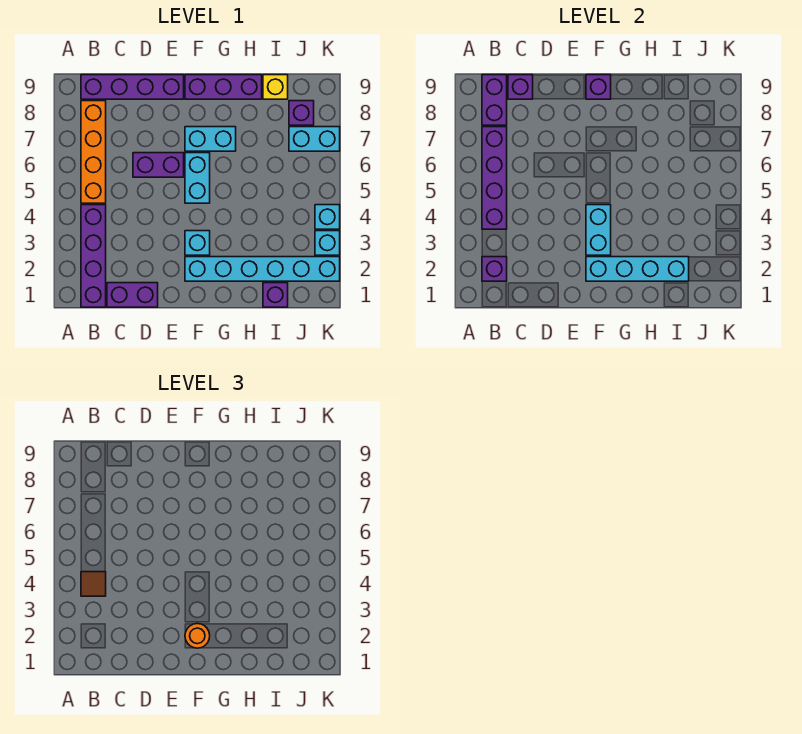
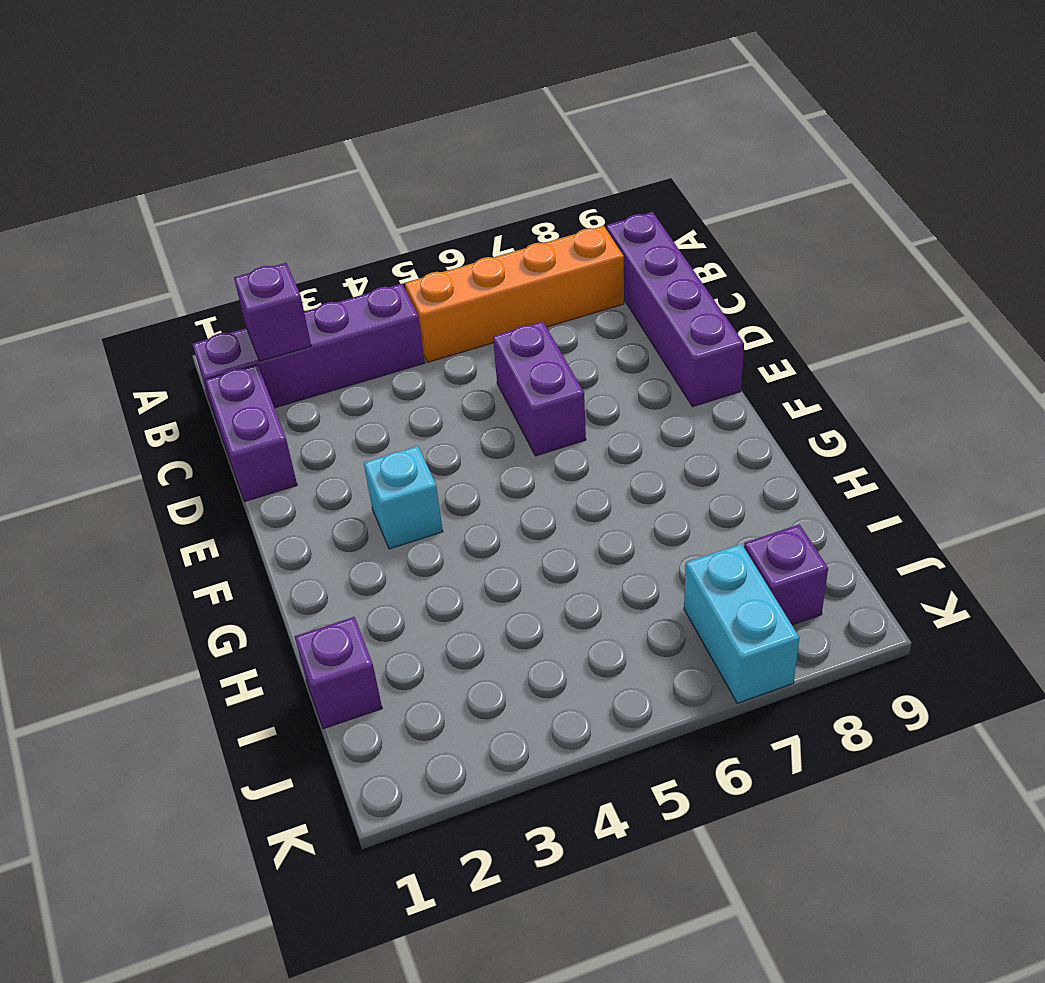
none -> cyan 1x6 brick [185,257,340,281]
none -> cyan 1x2 brick [185,153,210,203]
none -> cyan 1x2 brick [185,127,236,151]

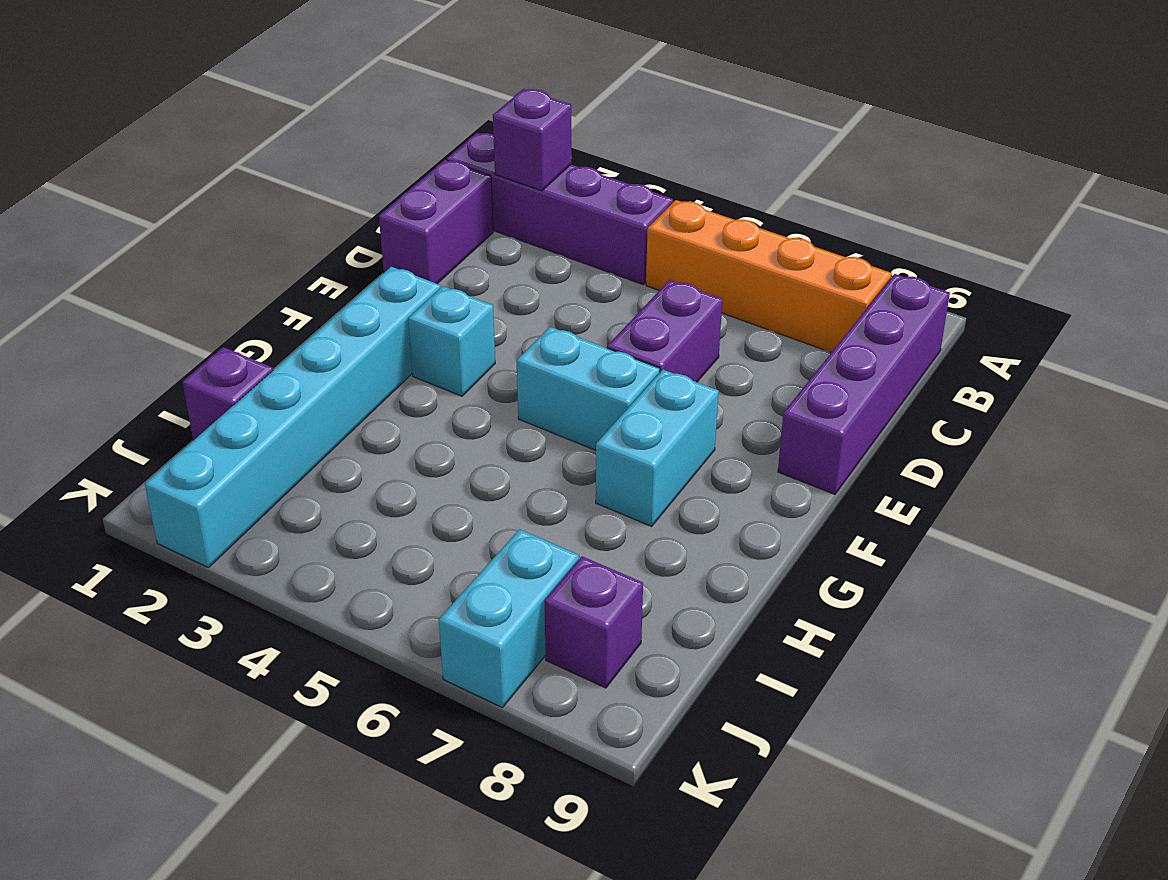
none -> purple 1x3 brick [185,75,262,99]
none -> yellow 1x1 brick [263,75,288,99]
none -> cyan 1x1 brick [315,231,340,255]

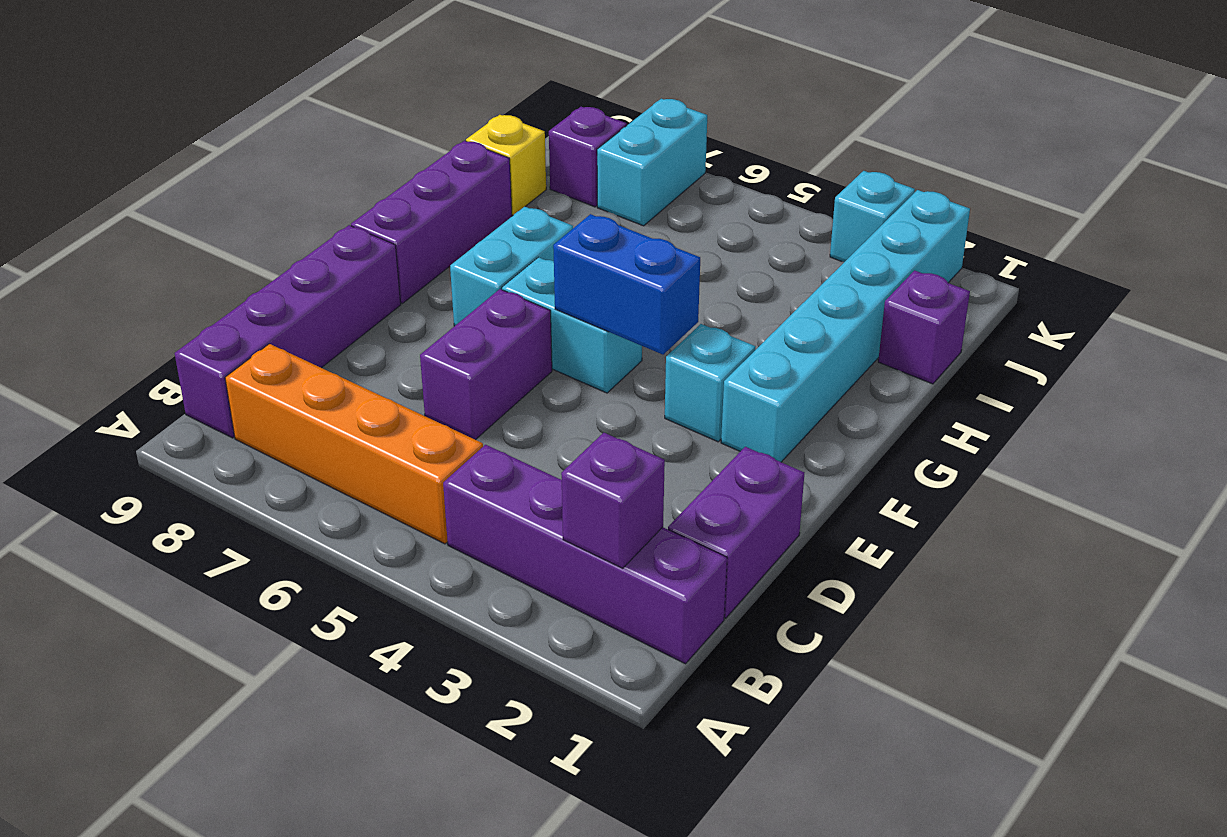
blue 1x2 brick [553,214,700,355] -> cyan 1x2 brick [586,205,611,255]
none -> cyan 1x1 brick [315,205,340,229]
none -> purple 1x4 brick [482,127,507,229]
none -> purple 1x2 brick [482,75,507,125]

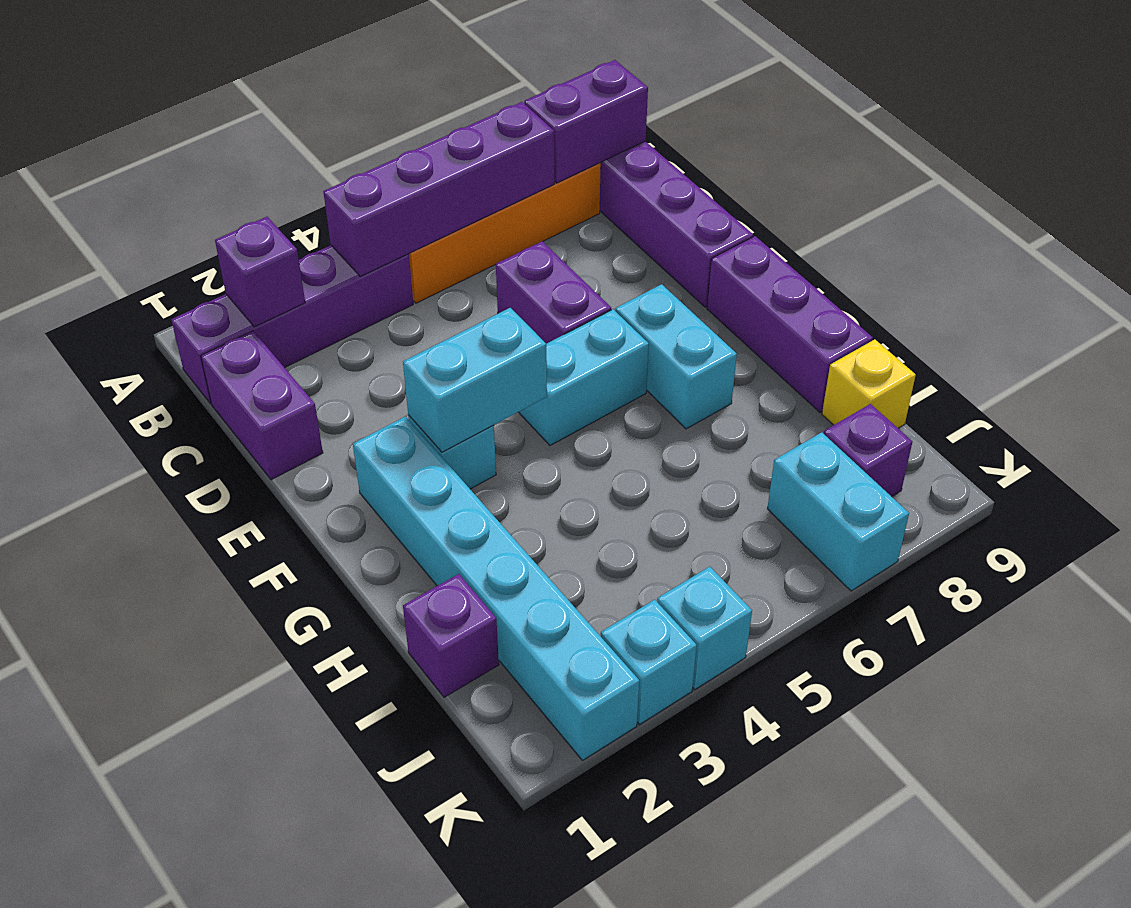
none -> purple 1x1 brick [508,75,533,99]
none -> cyan 1x4 brick [586,257,689,281]
none -> purple 1x1 brick [586,75,611,99]

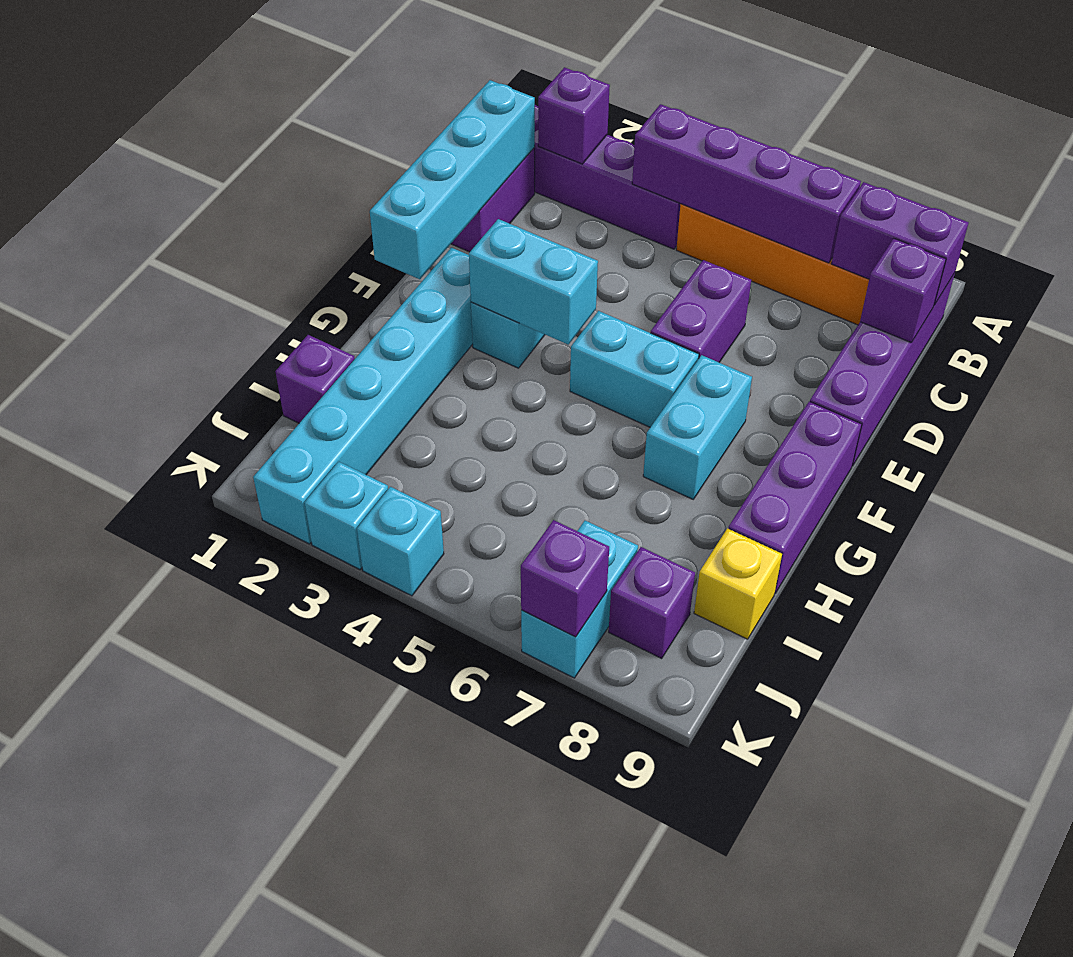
cyan 1x4 brick [370,80,535,279] -> cyan 1x4 brick moved to [586,257,689,281]
purple 1x1 brick [521,520,609,637] -> purple 1x1 brick moved to [586,75,611,99]
none -> brown 1x1 tile [81,572,106,596]
none -> orange 1x1 round brick [185,624,210,648]

